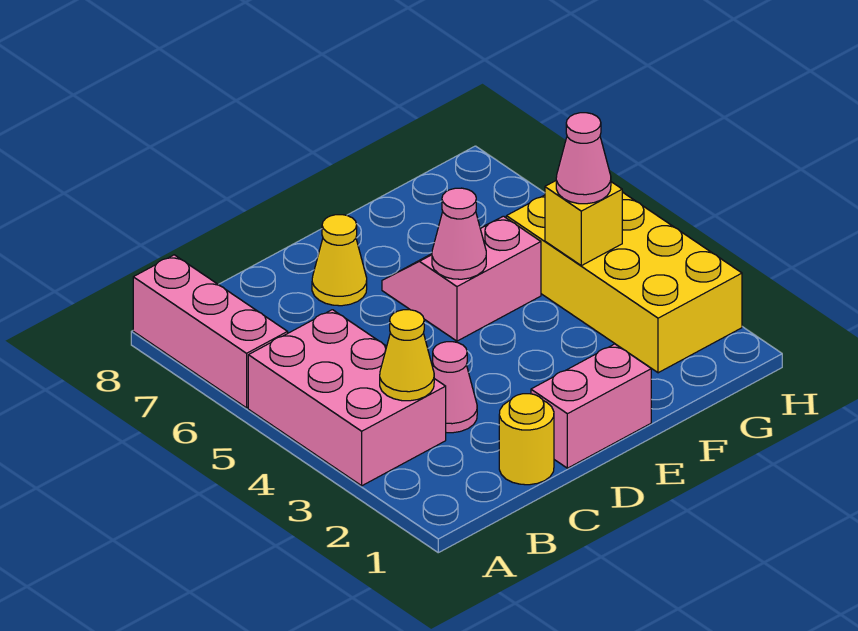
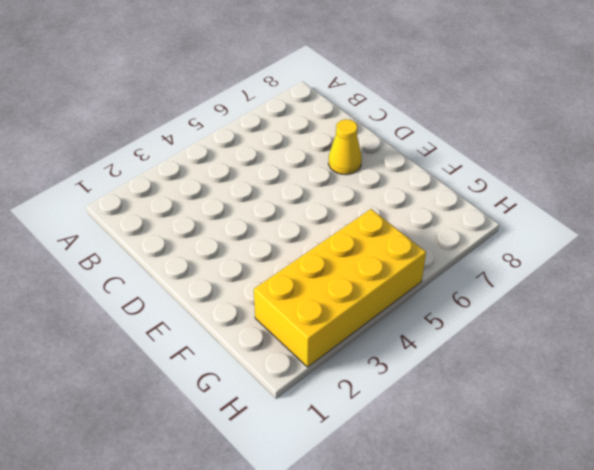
none -> pink 2x3 brick [248,310,446,486]
none -> pink 1x3 brick [133,255,288,408]
none -> yellow 1x1 round brick [499,394,554,485]

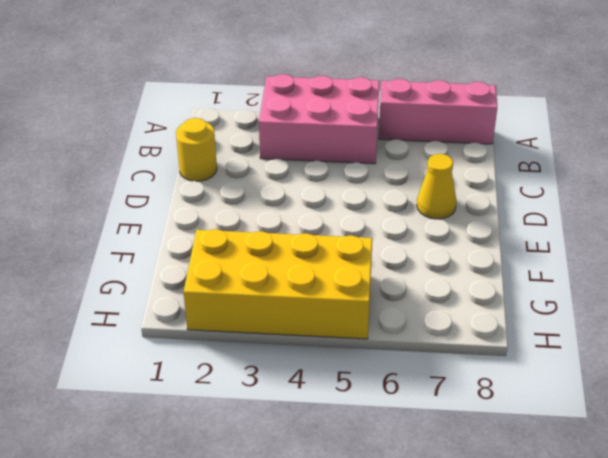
none -> pink 1x1 cone [433,342,477,433]
none -> pink 1x2 brick [531,344,651,468]
none -> pink 2x2 slope [382,216,541,341]

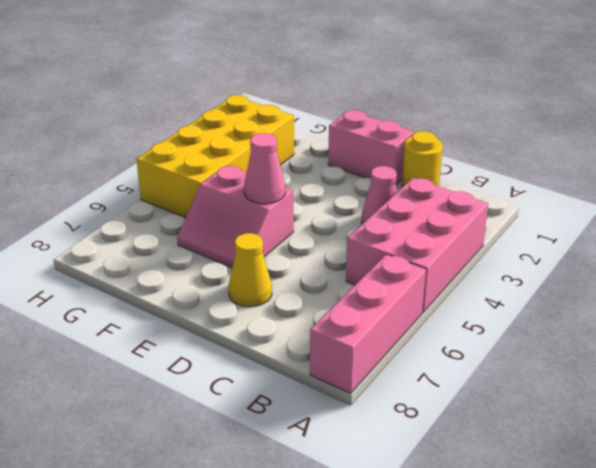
none -> yellow 1x1 cone [380,310,434,401]
none -> yellow 1x1 brick [545,181,622,266]
none -> pink 1x1 cone [556,113,611,204]

